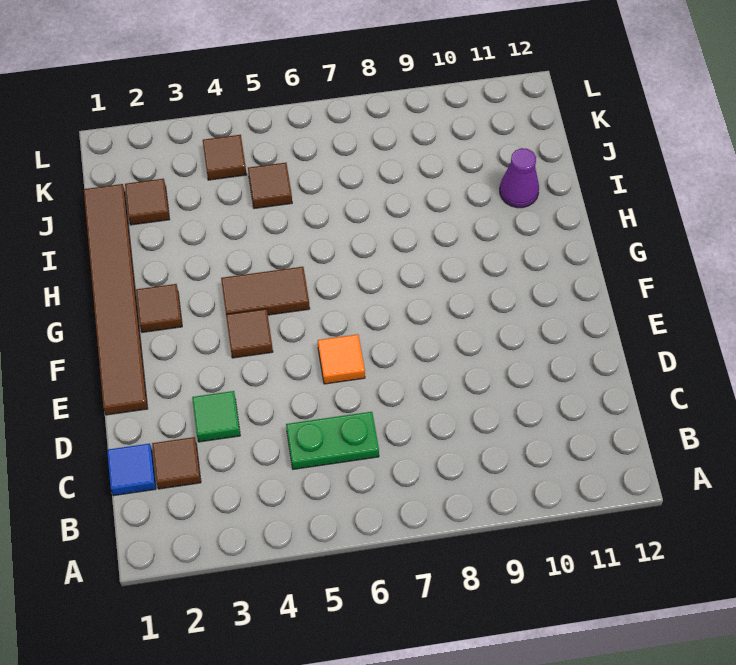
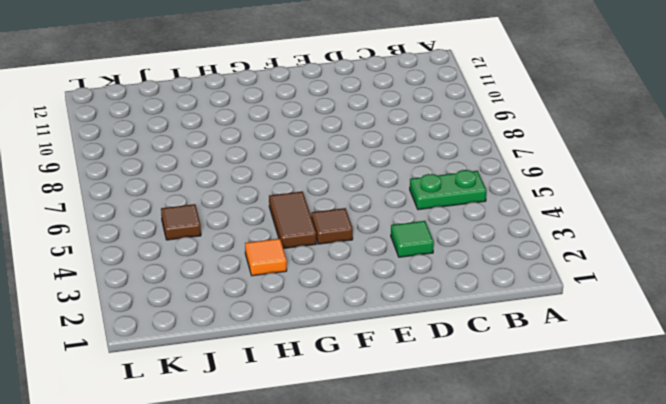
green 1x2 plate [410,170,486,210] -> green 1x2 plate turned to [286,412,379,469]
orange 1x1 tile [245,239,287,276] -> orange 1x1 tile moved to [318,334,365,384]
none -> blue 1x1 tile [107,444,156,496]
none -> brown 1x1 tile [152,437,201,489]
none -> brown 1x6 tile [84,184,148,415]

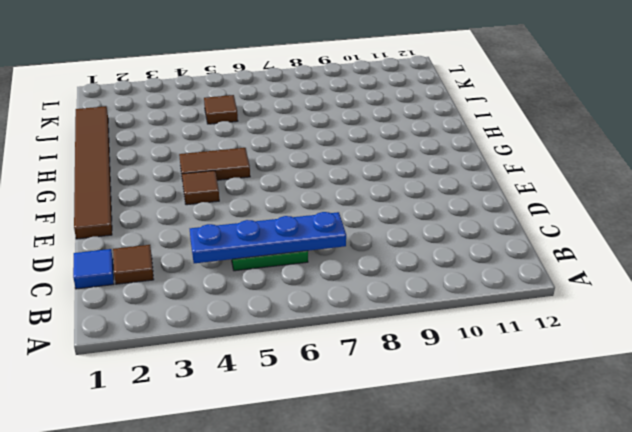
blue 1x4 plate [190,212,346,263] -> none
none -> green 1x1 tile [192,391,240,442]
none -> orange 1x1 tile [318,334,365,384]
none -> brown 1x1 tile [136,284,182,332]

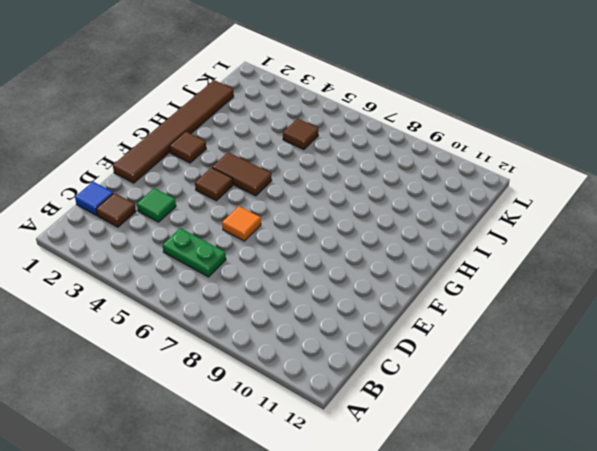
none -> purple 1x1 cone [500,148,539,208]
none -> brown 1x1 tile [125,179,170,225]
none -> brown 1x1 tile [203,135,247,180]

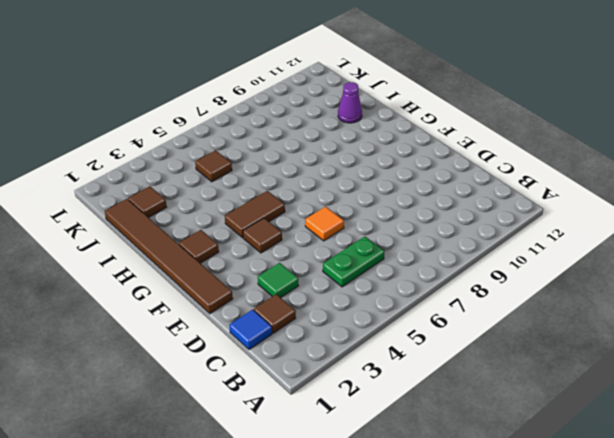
none -> brown 1x1 tile [203,135,247,180]

